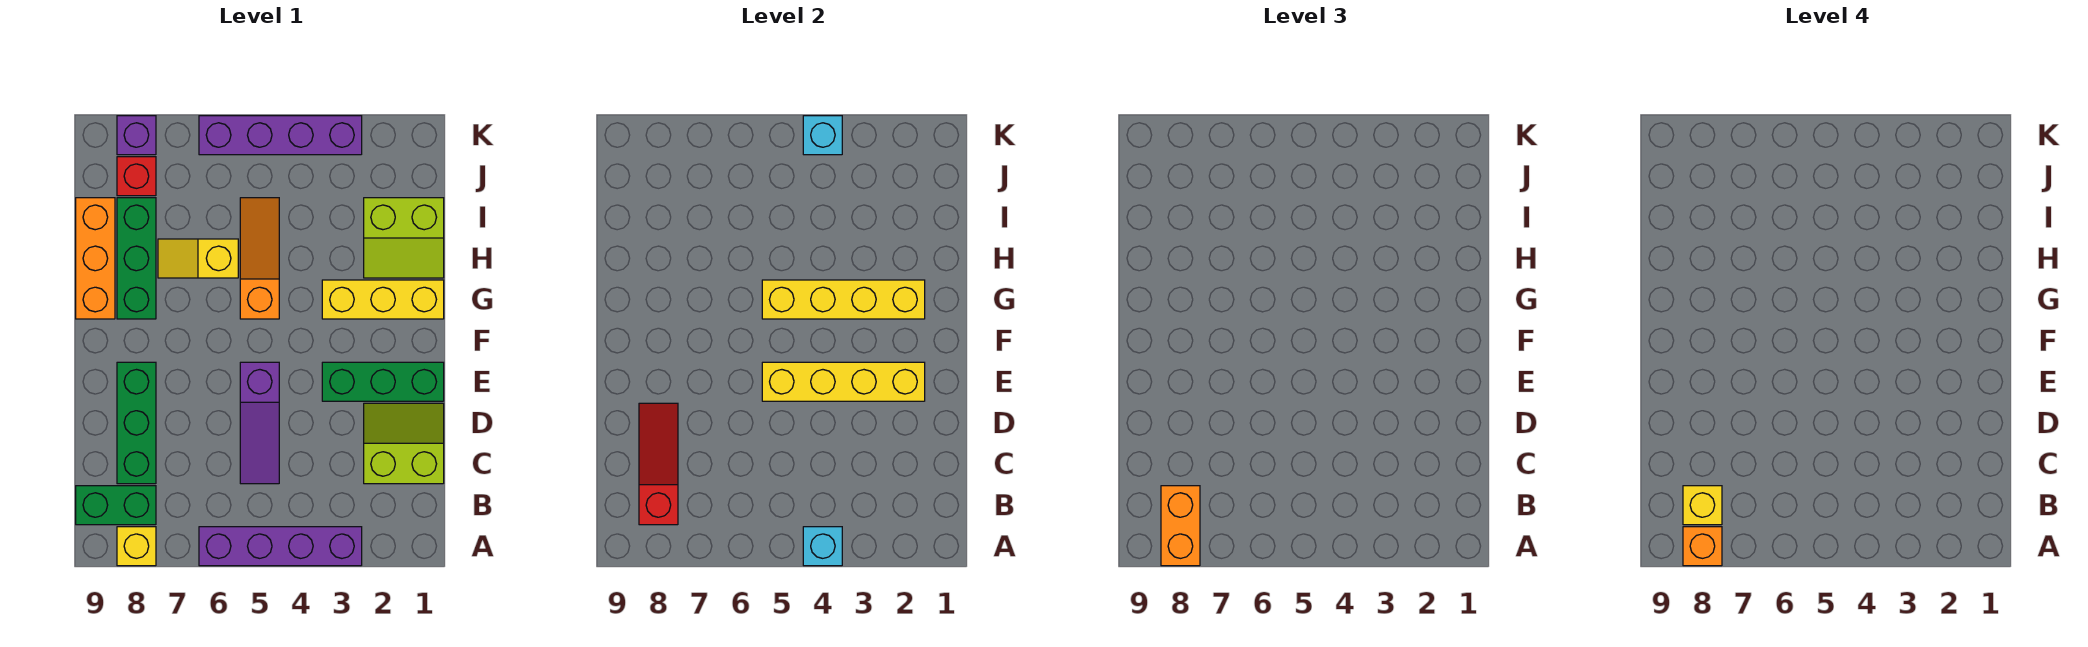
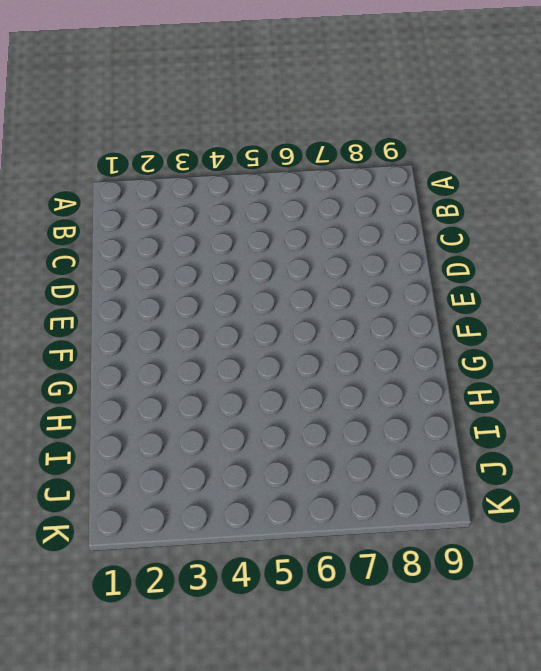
none -> purple 1x4 brick [199,527,362,566]
none -> yellow 1x1 brick [117,527,156,566]
none -> green 1x2 brick [76,486,156,525]

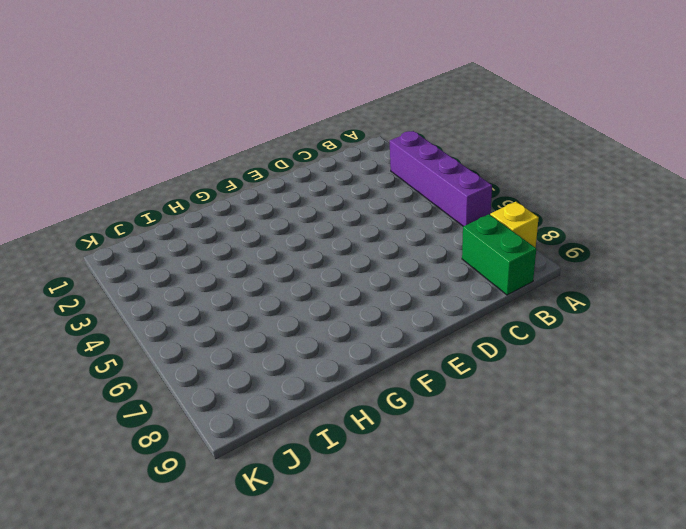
none -> lime 2x2 slope [364,403,444,484]
none -> purple 1x3 slope [240,362,279,484]
none -> green 1x3 brick [117,362,156,484]

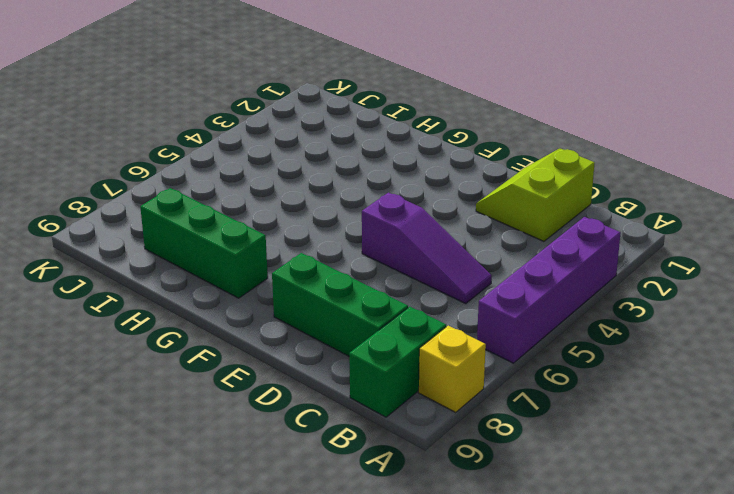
none -> green 1x3 brick [322,362,444,401]
none -> yellow 1x3 brick [322,280,444,319]
none -> orange 1x3 slope [240,198,279,319]

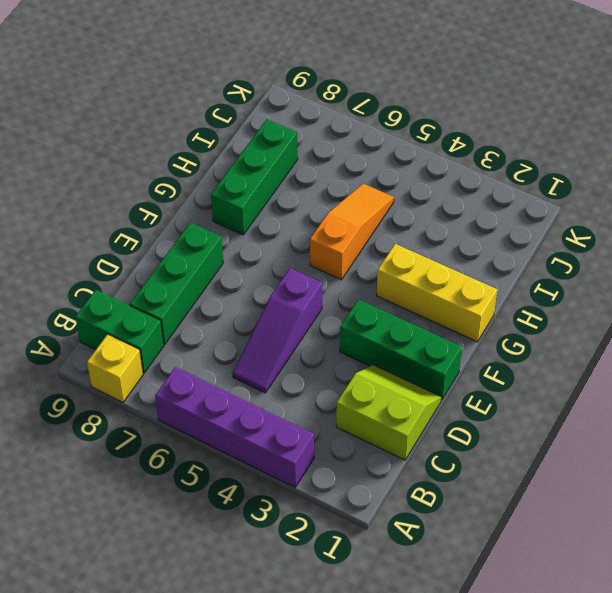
none -> orange 1x3 brick [76,198,115,319]
none -> lime 2x2 slope [364,198,444,278]
none -> yellow 1x2 slope [158,239,238,278]

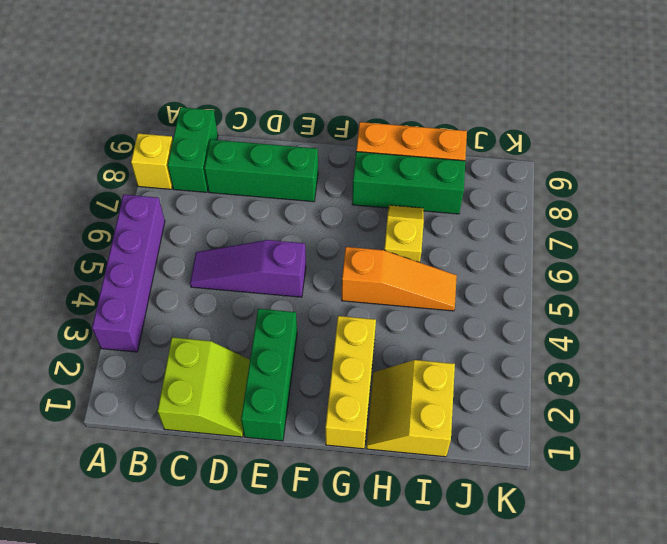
yellow 2x2 slope [366,360,455,457] -> lime 2x2 slope [364,198,444,278]
none -> red 1x1 brick [117,157,156,196]
none -> purple 1x4 brick [199,116,362,155]
none -> purple 1x1 brick [117,116,156,155]

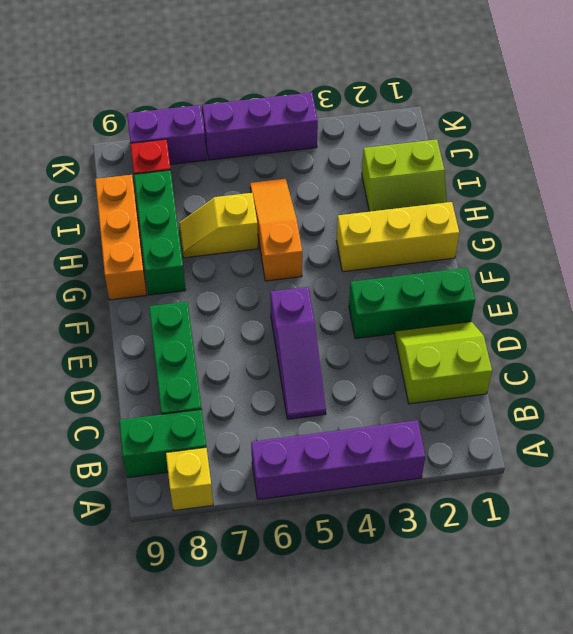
purple 1x3 brick [202,92,318,160] -> purple 1x4 brick [199,116,362,155]
purple 1x2 brick [127,105,206,165] -> purple 1x1 brick [117,116,156,155]
none -> cyan 1x1 brick [803,527,842,566]
none -> red 1x3 slope [639,403,678,525]
none -> yellow 1x4 brick [762,362,925,401]

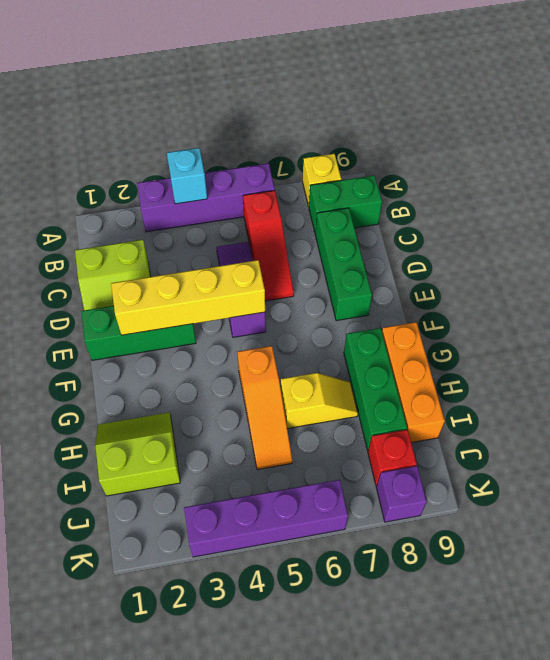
red 1x3 slope [243,190,294,301] -> red 1x3 slope moved to [639,403,678,525]
none -> yellow 1x3 brick [322,280,444,319]
none -> yellow 1x4 brick [762,280,925,319]
none -> cyan 1x1 brick [803,116,842,155]

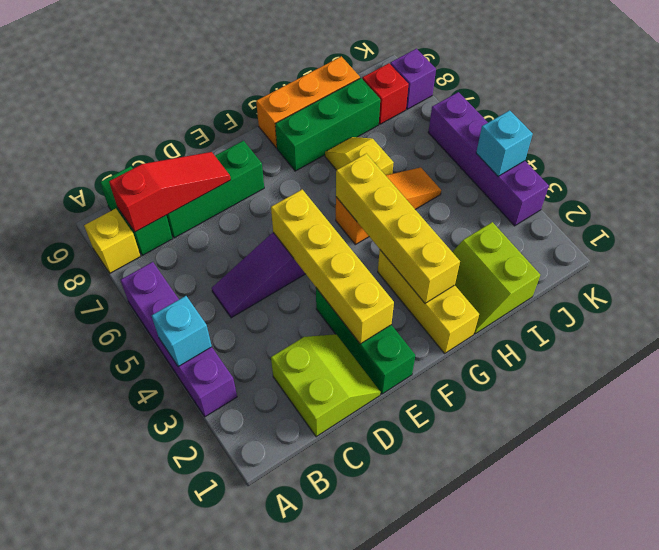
none -> orange 1x2 brick [1161,486,1200,566]
none -> orange 1x1 brick [1683,527,1722,566]
none -> yellow 1x1 brick [1683,486,1722,525]

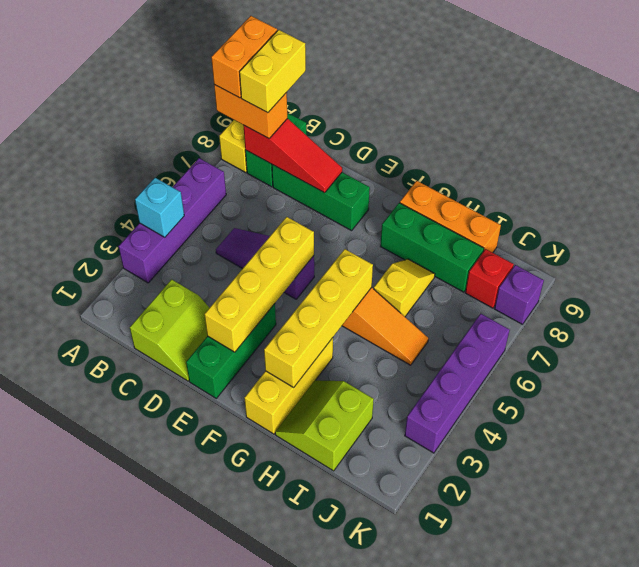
orange 1x2 brick [211,16,277,98] -> orange 1x1 brick [1683,527,1722,566]
yellow 1x2 brick [240,30,306,113] -> yellow 1x1 brick [1683,486,1722,525]
none -> cyan 1x1 brick [803,116,842,155]

